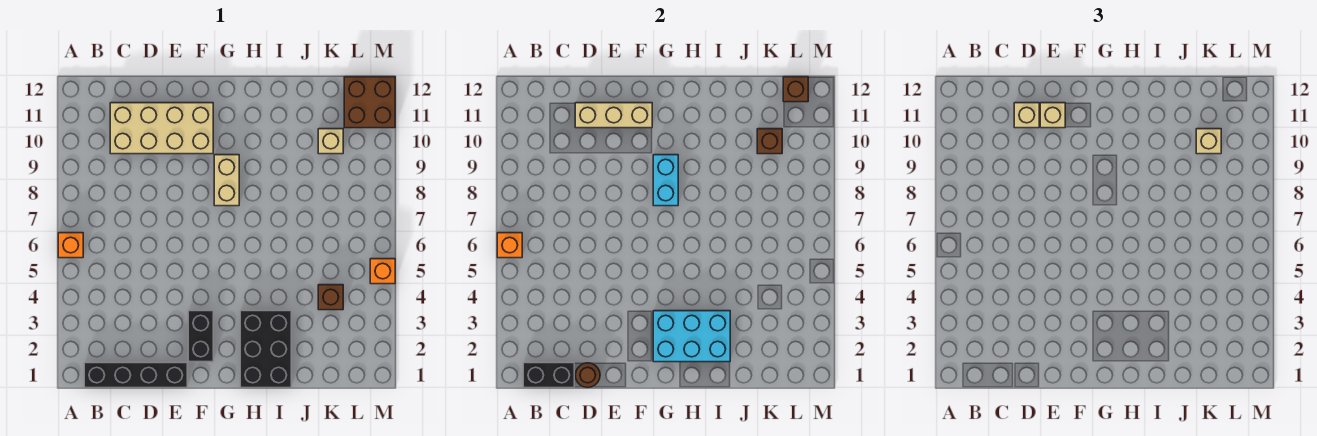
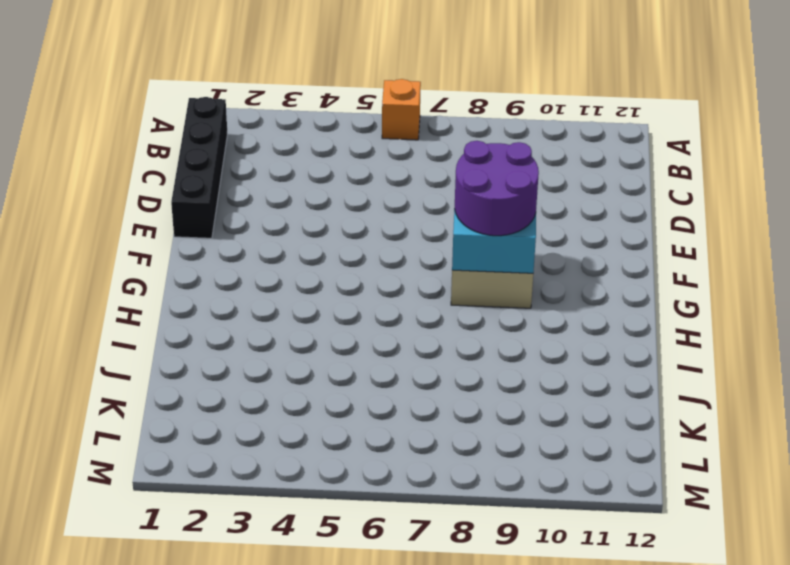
purple 2x2 round brick [455,141,539,236] -> none
none -> tan 2x4 brick [110,103,213,154]
none -> black 1x2 brick [188,311,213,362]
none -> black 2x3 brick [240,311,291,388]

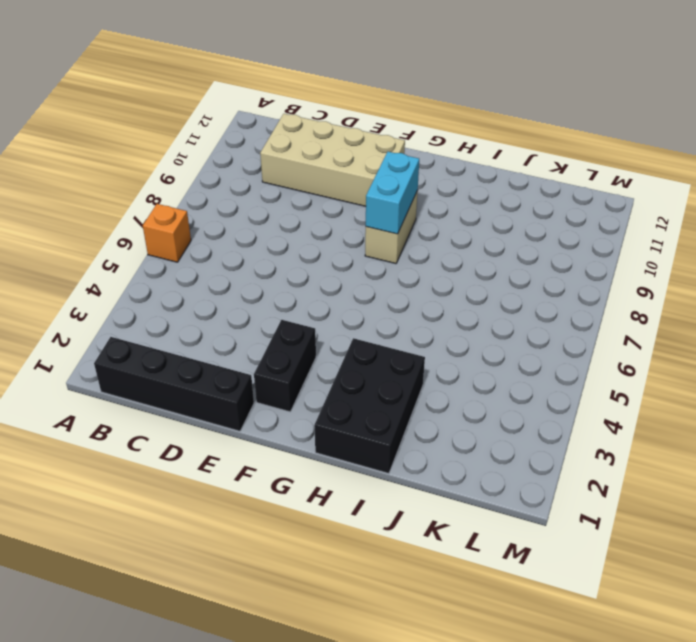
none -> brown 1x1 brick [318,285,343,310]
none -> tan 1x1 brick [318,129,343,154]
none -> brown 2x2 brick [344,77,395,128]

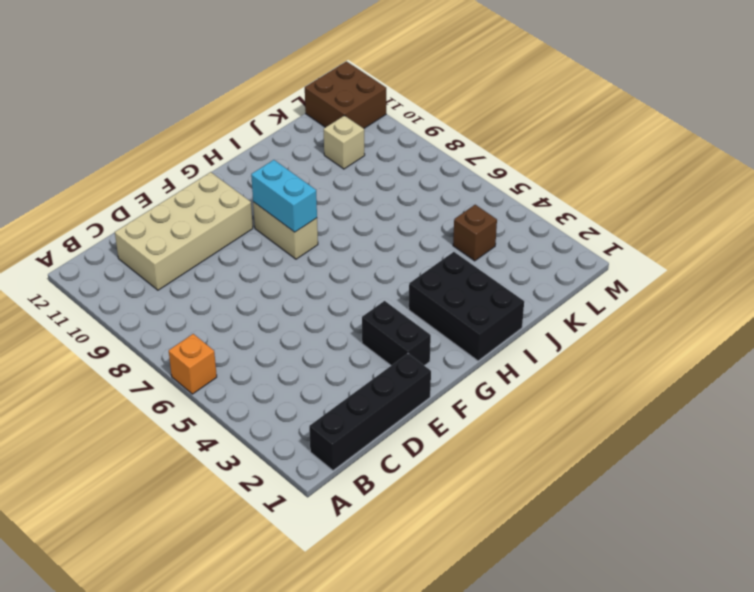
none -> orange 1x1 brick [370,259,395,284]
none -> orange 1x1 brick [497,233,522,258]
none -> black 1x2 brick [523,363,574,388]

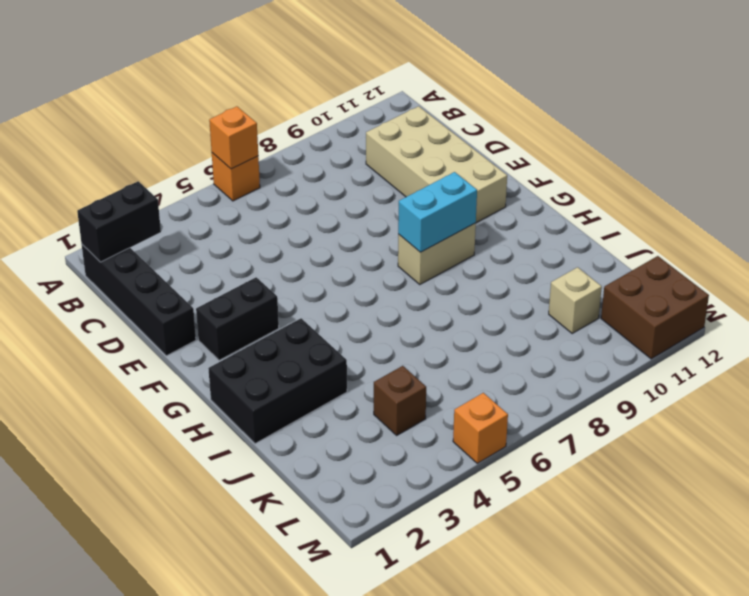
black 1x2 brick [77,181,161,262] -> black 1x2 brick turned to [523,363,574,388]
none -> brown 1x1 round brick [575,363,600,388]
none -> tan 1x3 brick [575,103,652,128]
none -> cyan 2x3 brick [653,311,730,362]

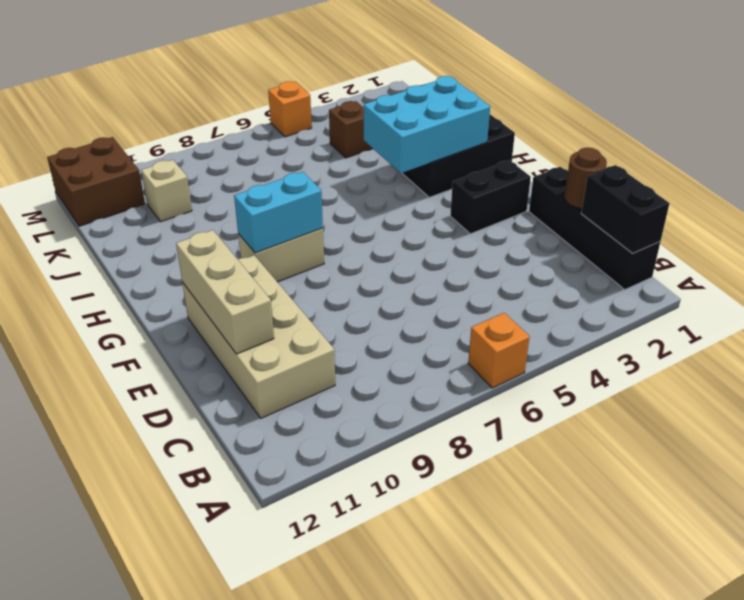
cyan 2x3 brick [364,76,490,173] -> cyan 2x3 brick turned to [653,311,730,362]
none -> orange 1x1 brick [497,233,522,258]
none -> brown 1x1 brick [757,129,782,154]
none -> brown 1x1 brick [783,77,808,102]

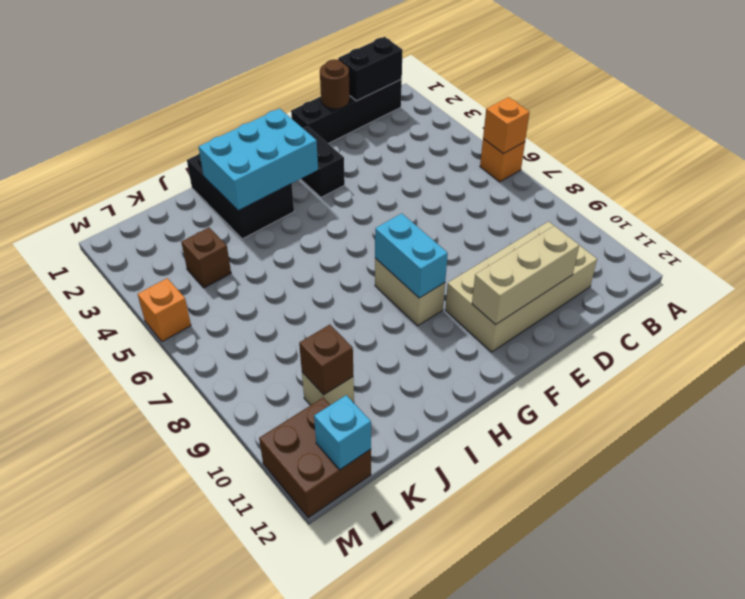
cyan 1x1 brick [314,395,371,469] -> brown 1x1 brick [783,77,808,102]
none -> tan 1x1 brick [1014,103,1039,128]
none -> tan 1x1 brick [1040,103,1065,128]
none -> tan 1x1 brick [1196,129,1221,154]

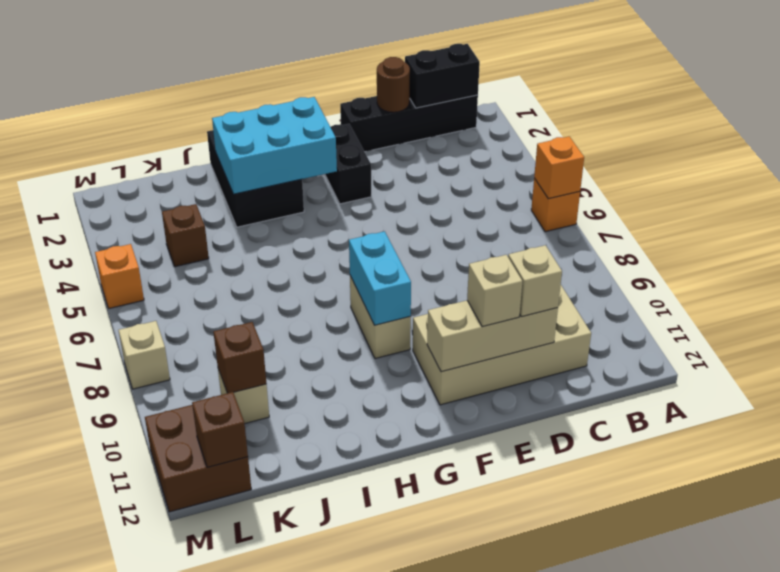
tan 1x1 brick [119,321,170,389] -> tan 1x1 brick moved to [1196,129,1221,154]

